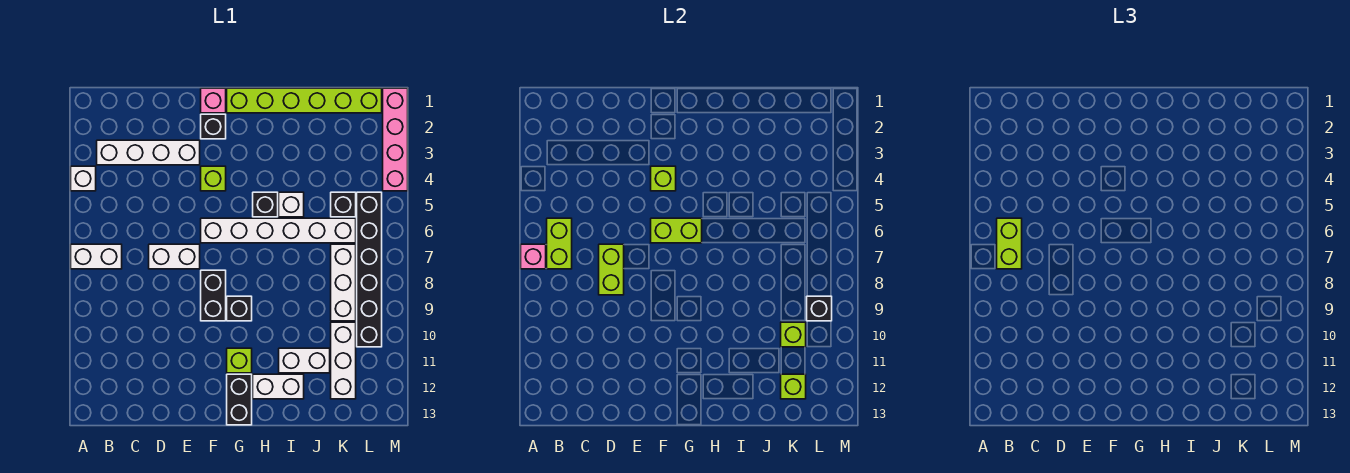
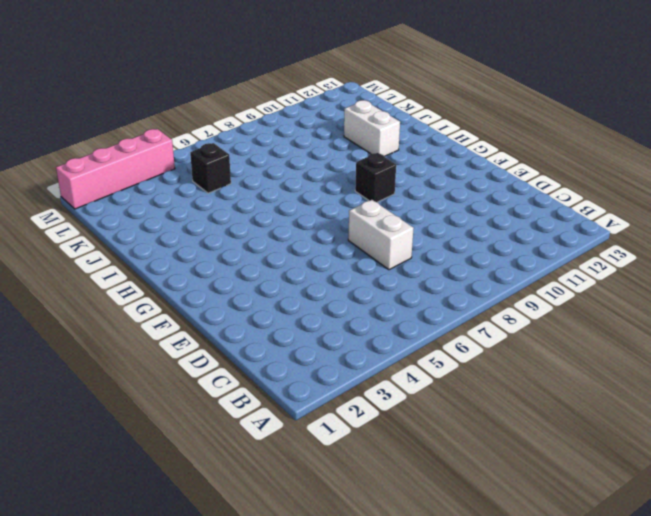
none -> white 1x1 brick [71,166,96,191]
none -> white 1x2 brick [71,244,122,269]
none -> white 1x4 brick [97,140,200,165]
none -> pink 1x1 brick [201,88,226,113]

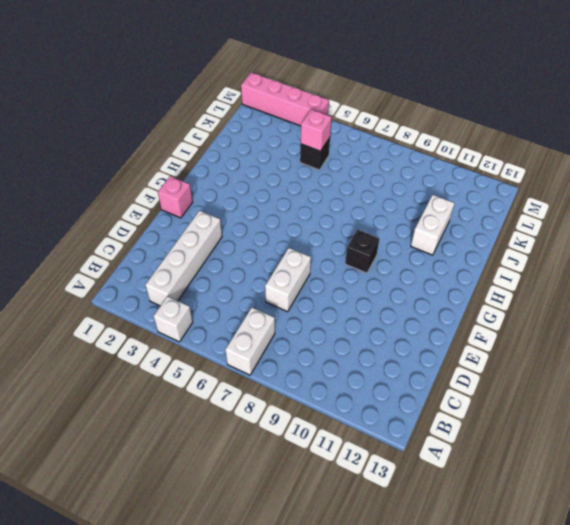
pink 1x1 brick [301,109,332,151] -> pink 1x1 brick moved to [521,244,546,269]
none -> black 1x1 brick [201,114,226,139]
none -> lime 1x1 brick [201,166,226,191]
none -> white 1x6 brick [201,218,356,243]
none -> black 1x2 brick [201,270,226,321]

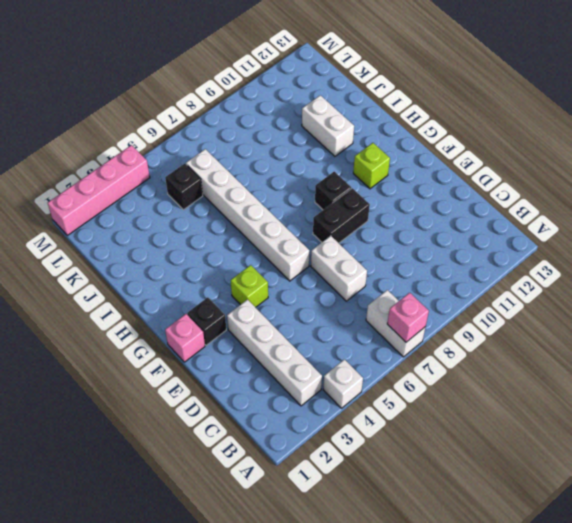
none -> lime 1x6 brick [227,88,382,113]
none -> black 1x2 brick [227,374,252,425]
none -> black 1x1 brick [253,192,278,217]
none -> white 1x2 brick [253,374,304,399]

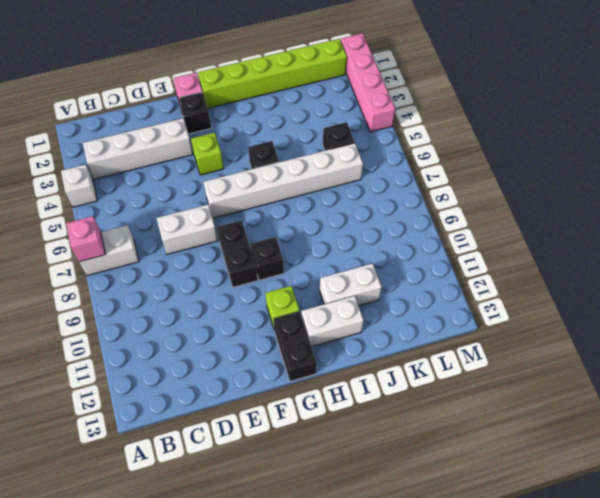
none -> white 1x1 brick [279,192,304,217]
none -> white 1x3 brick [331,244,356,321]
none -> white 1x3 brick [331,322,356,399]
none -> black 1x6 brick [357,192,382,347]

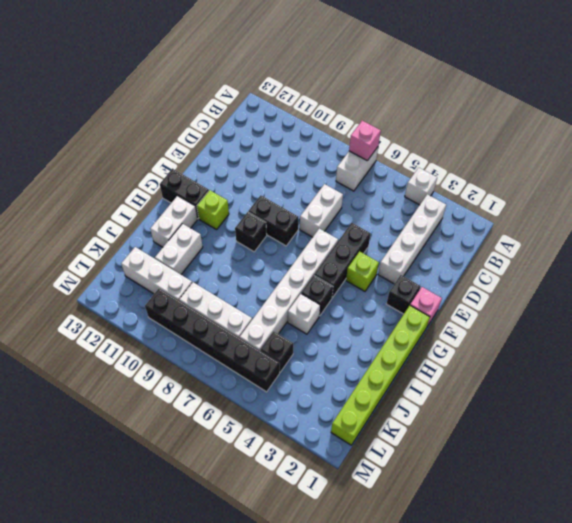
black 1x3 brick [314,223,371,298] -> none
none -> pink 1x4 brick [383,88,408,191]
none -> lime 1x2 brick [547,218,572,269]
none -> lime 1x2 brick [599,244,624,295]
none -> lime 1x1 brick [651,166,676,191]

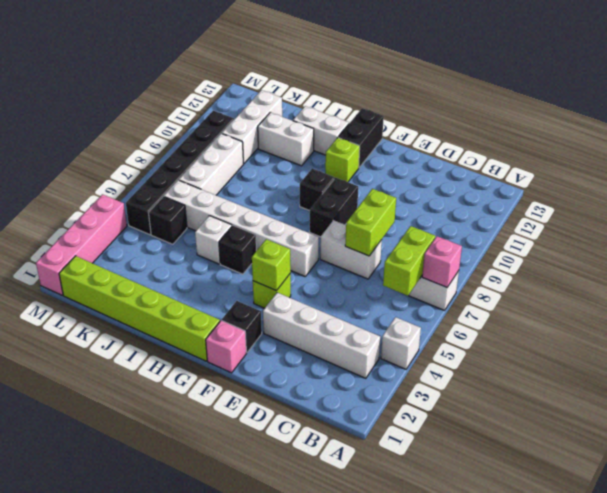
none -> lime 1x2 brick [651,218,702,243]
none -> lime 1x1 brick [781,322,806,347]
none -> lime 1x1 brick [781,374,806,399]
none -> black 1x1 brick [807,296,832,321]

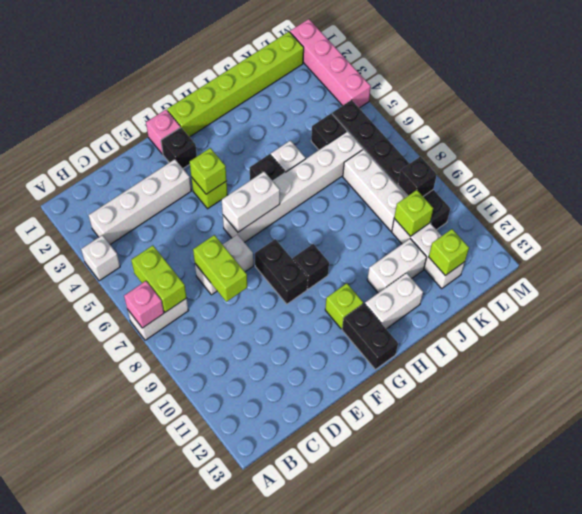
white 1x2 brick [222,172,280,232] -> lime 1x2 brick [651,218,702,243]
none -> lime 1x2 brick [997,218,1022,269]

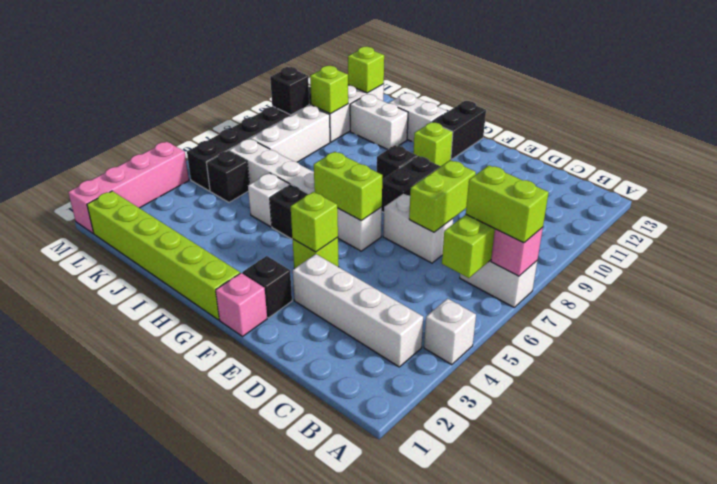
lime 1x2 brick [466,165,549,243] -> lime 1x2 brick turned to [997,218,1022,269]

